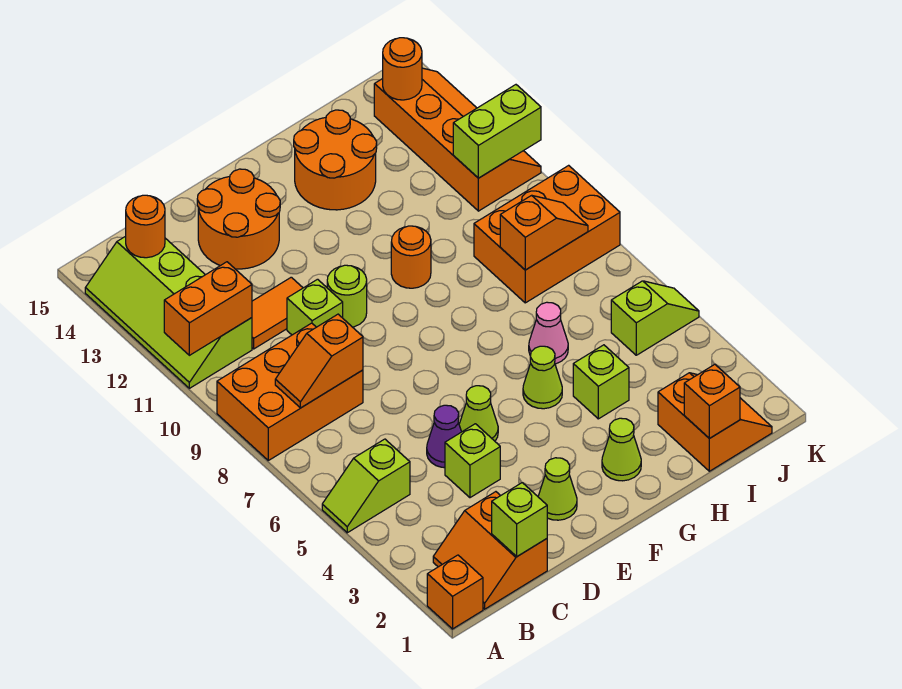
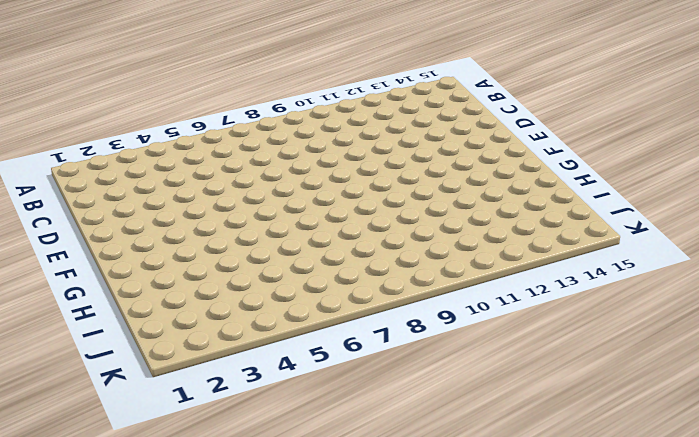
none -> orange 1x1 brick [427,555,483,629]
none -> lime 1x2 slope [322,439,410,533]
none -> orange 2x3 brick [217,323,363,460]
none -> lime 2x4 slope [85,236,252,388]

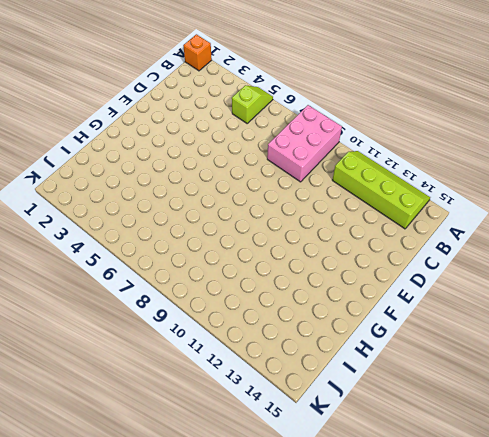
pink 2x3 brick [267,105,342,182] -> orange 2x3 brick [217,323,363,460]
none -> orange 2x2 slope [433,492,547,609]
none -> orange 1x2 tile [252,277,303,349]
none -> lime 1x1 brick [445,424,500,498]
none -> purple 1x1 cone [427,405,461,468]

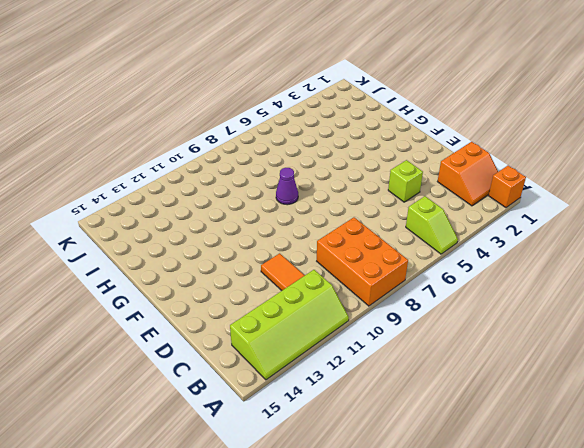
purple 1x1 cone [276,168,298,205] -> purple 1x1 cone moved to [427,405,461,468]
none -> lime 1x1 brick [287,279,343,335]
none -> orange 2x2 round brick [197,169,280,269]
none -> lime 1x1 cone [538,458,577,520]
none -> lime 1x1 cone [459,386,498,441]

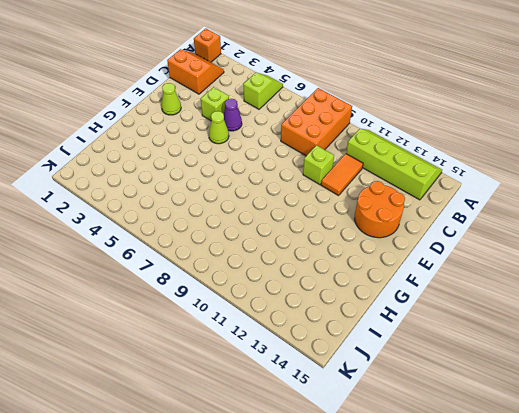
none -> lime 1x1 round brick [327,265,367,327]
none -> lime 1x1 cone [602,418,641,481]
none -> lime 1x1 cone [523,346,562,409]
none -> orange 1x1 round brick [391,226,431,288]

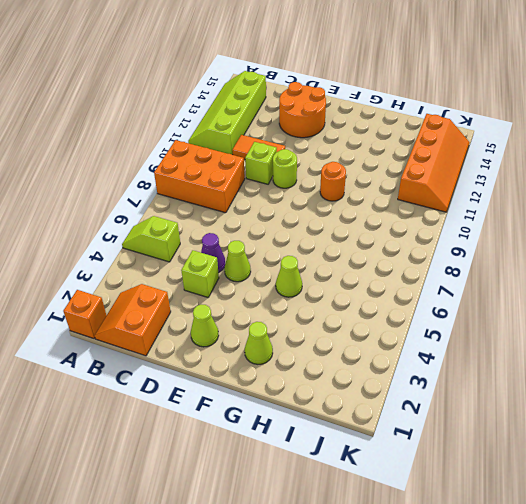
none -> orange 2x2 round brick [294,110,377,210]
none -> lime 1x1 brick [573,345,629,419]
none -> pink 1x1 cone [529,302,568,364]
none -> orange 2x2 slope [658,373,772,471]

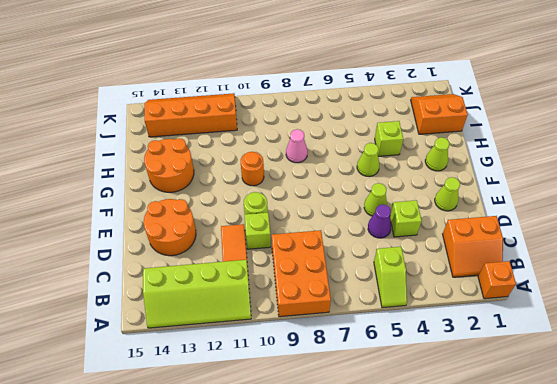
pink 1x1 cone [286,129,308,163] -> pink 1x1 cone moved to [529,302,568,364]
none -> orange 2x3 brick [474,165,620,303]
none -> lime 1x2 slope [611,281,699,355]
none -> orange 1x2 brick [164,262,252,355]
none -> orange 1x2 slope [275,314,363,408]

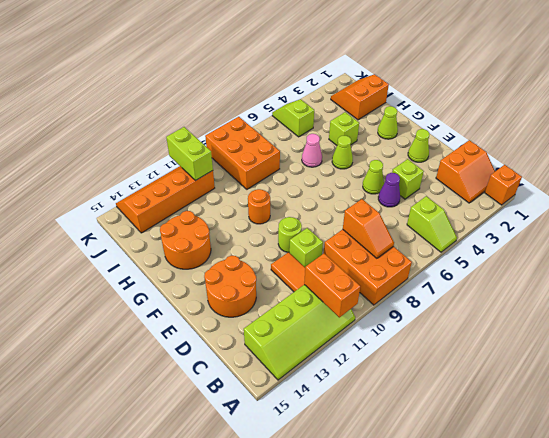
none -> orange 1x1 round brick [126,195,165,258]
none -> lime 1x1 brick [492,483,547,556]
none -> orange 1x1 brick [684,364,740,438]
none -> orange 1x2 slope [500,195,588,270]

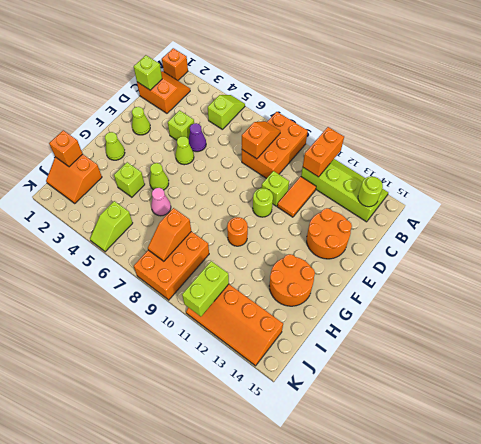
lime 1x1 round brick [358,176,383,207] -> orange 1x1 round brick [126,195,165,258]
none -> orange 1x1 round brick [383,38,422,100]

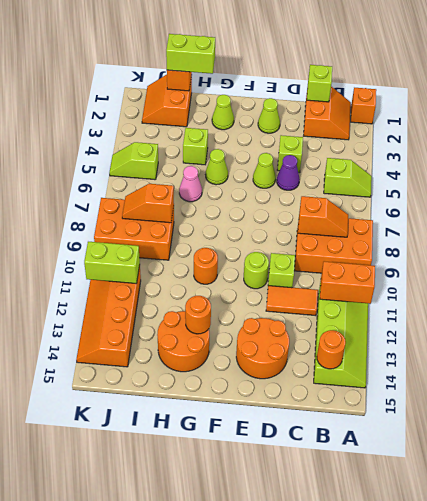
orange 1x1 round brick [185,296,211,334] -> orange 1x1 round brick moved to [383,38,422,100]
lime 1x2 brick [166,34,215,74] -> none

